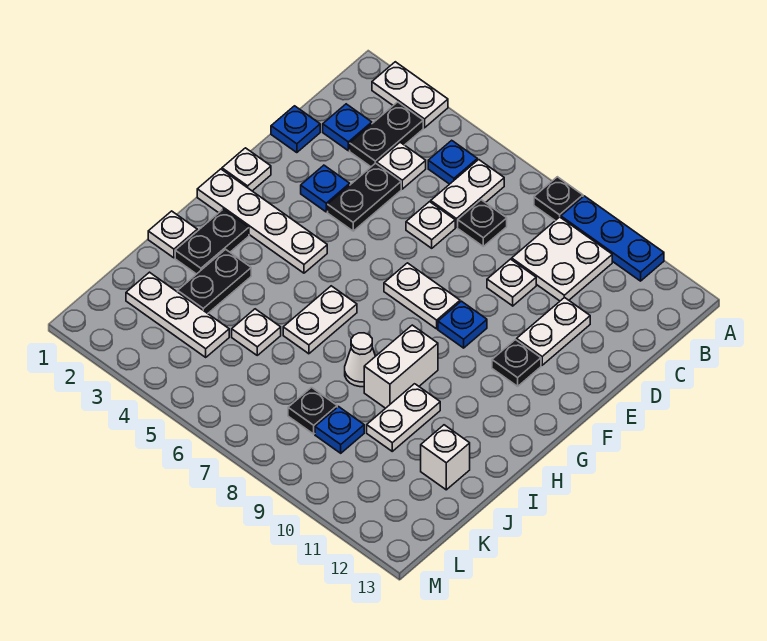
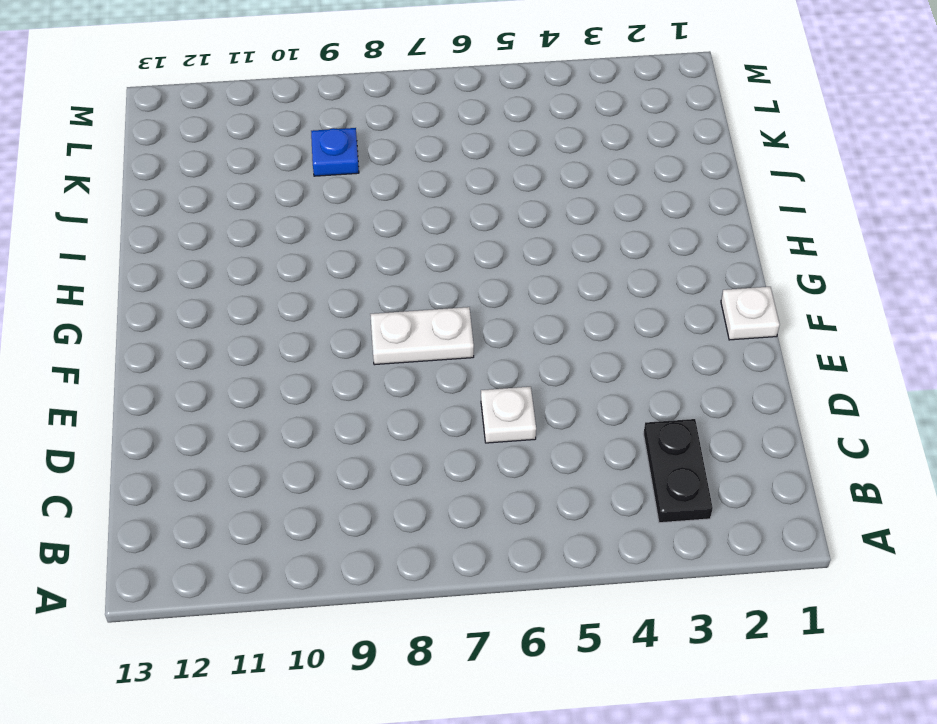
none -> white 1x2 plate [372,62,448,128]
none -> black 1x1 plate [534,177,583,220]
none -> blue 1x3 plate [561,196,664,281]
none -> blue 1x1 plate [428,140,477,184]

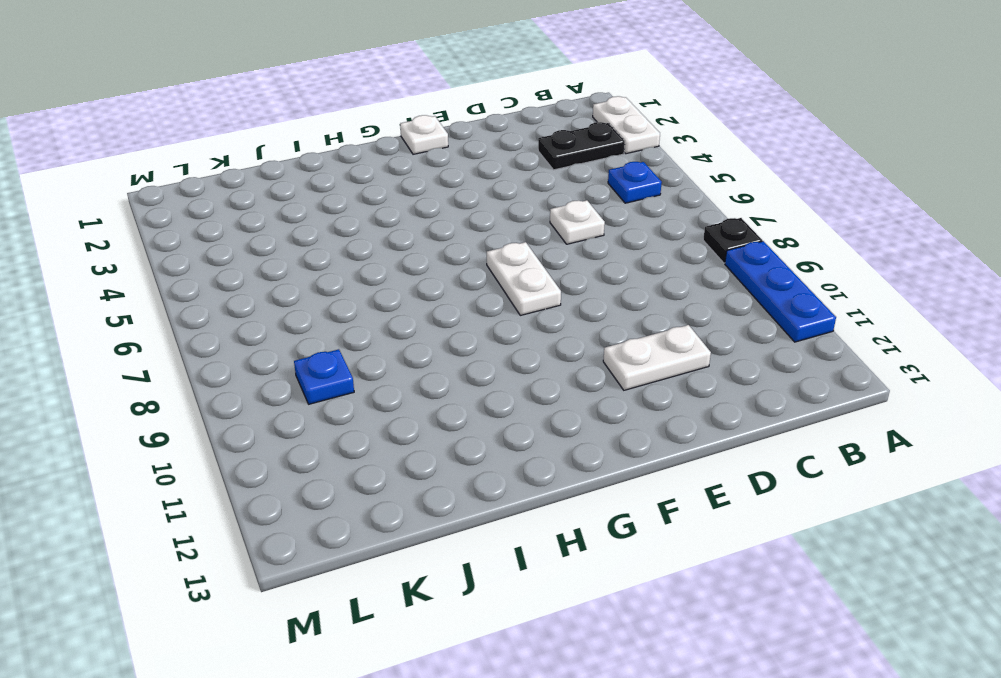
none -> white 1x2 plate [431,160,504,227]
none -> white 2x2 plate [512,217,612,301]
none -> blue 1x1 plate [323,104,372,151]
none -> white 1x1 plate [377,142,426,189]

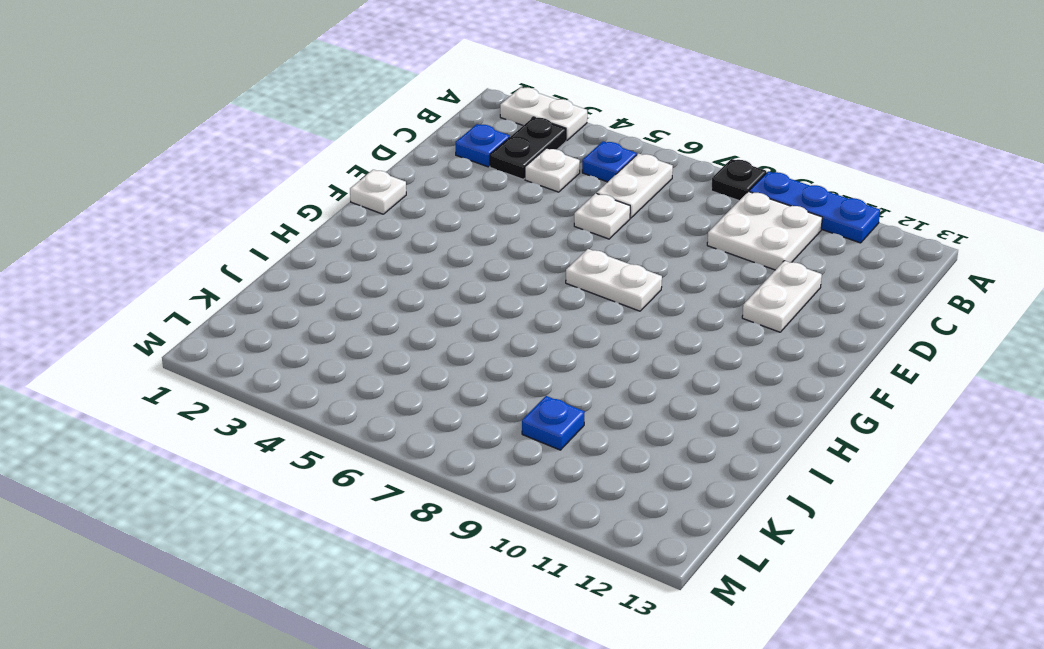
none -> black 1x1 plate [458,200,507,246]
none -> blue 1x1 plate [271,106,320,153]
none -> black 1x2 plate [328,163,401,231]
none -> white 1x1 plate [487,259,536,306]

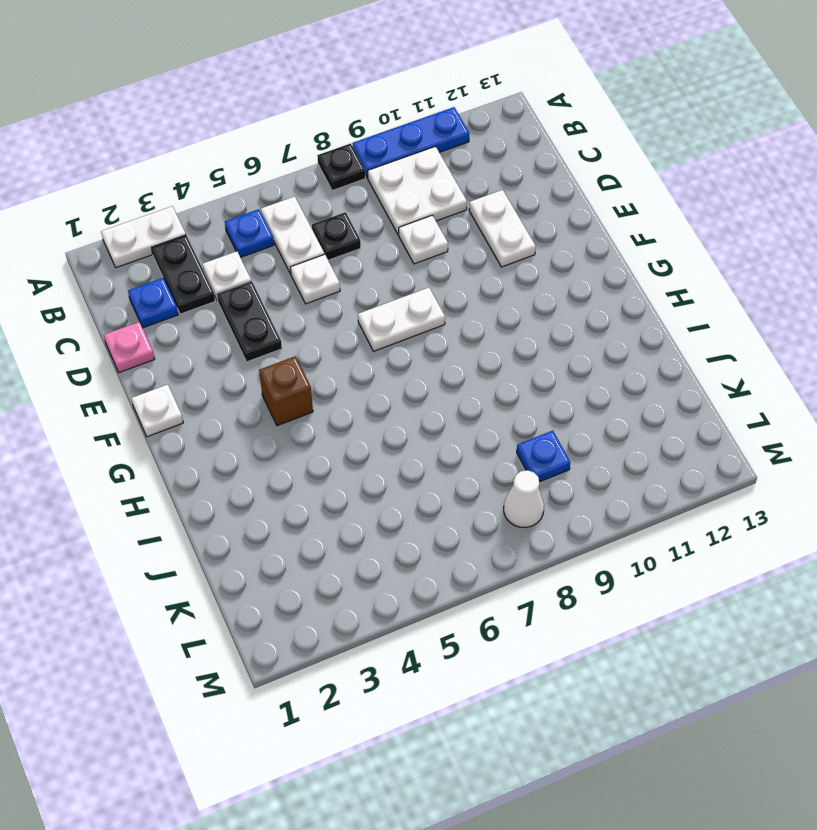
pink 1x1 plate [104,322,155,373] -> blue 1x1 plate [271,106,320,153]
brown 1x1 brick [259,356,313,426] -> white 1x4 plate [197,169,327,273]
white 1x1 cone [504,470,544,528] -> white 1x1 cone moved to [345,333,375,387]
none -> blue 1x1 plate [301,165,350,212]
none -> blue 1x1 plate [438,301,487,348]
none -> black 1x1 plate [492,340,541,386]
none -> black 1x2 plate [175,209,249,274]

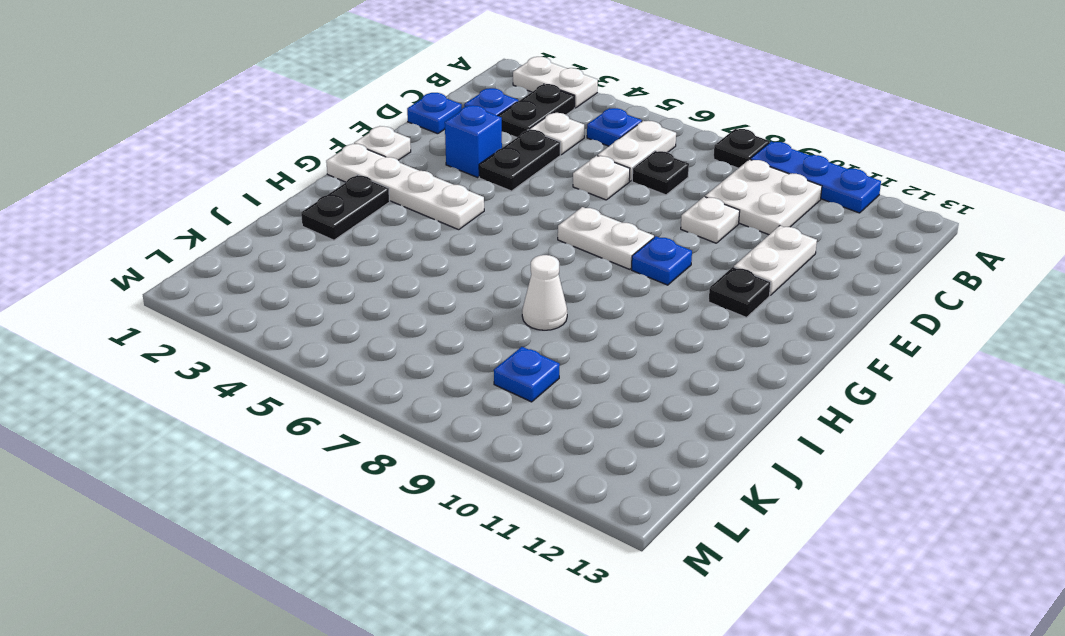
blue 1x1 brick [445,105,502,177] -> blue 1x1 plate [301,165,350,212]
none -> white 1x2 plate [283,286,357,354]
none -> white 1x2 brick [364,325,438,408]
none -> white 1x1 plate [148,211,197,258]
none -> black 1x2 plate [178,249,251,313]

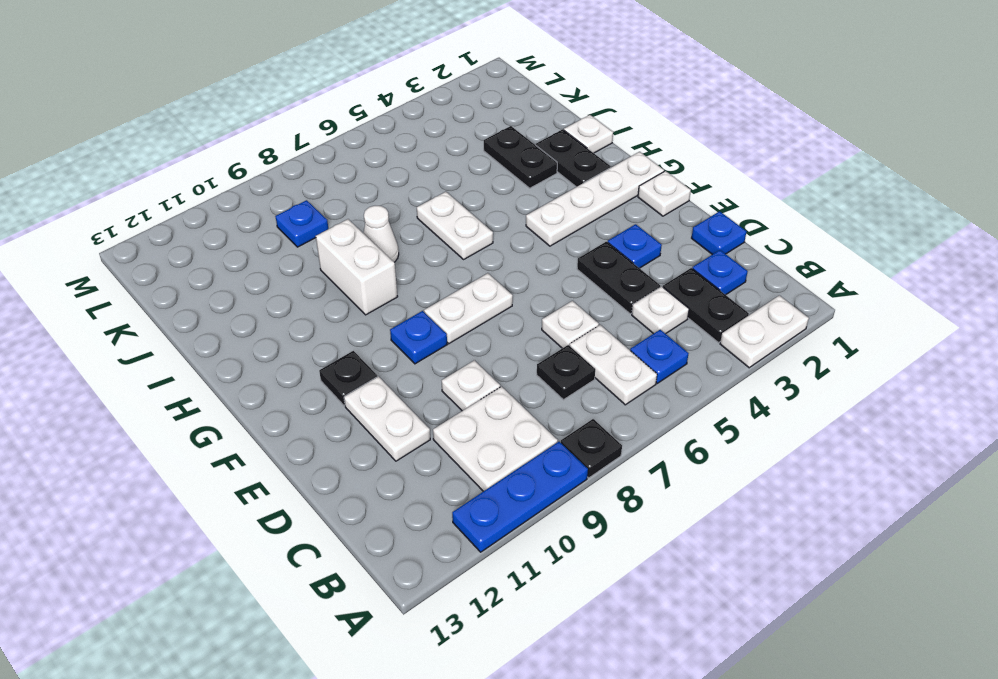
none -> white 1x2 plate [367,384,440,451]
none -> white 1x1 plate [232,309,281,355]
none -> white 1x1 brick [421,425,470,490]
none -> white 1x3 plate [126,272,229,357]

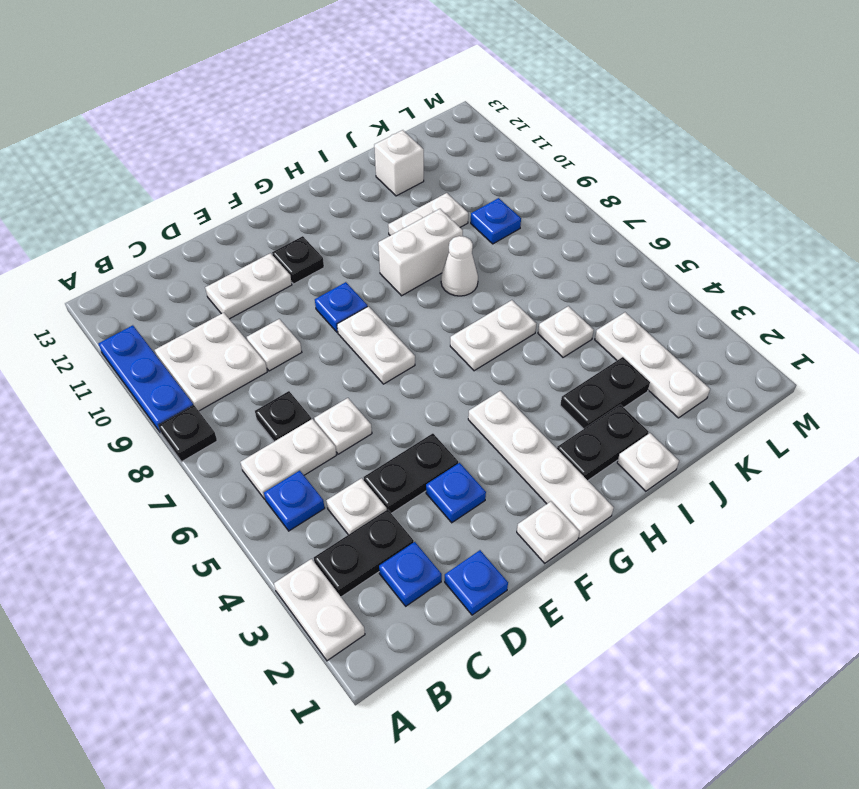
none -> black 1x1 plate [288,388,337,434]

